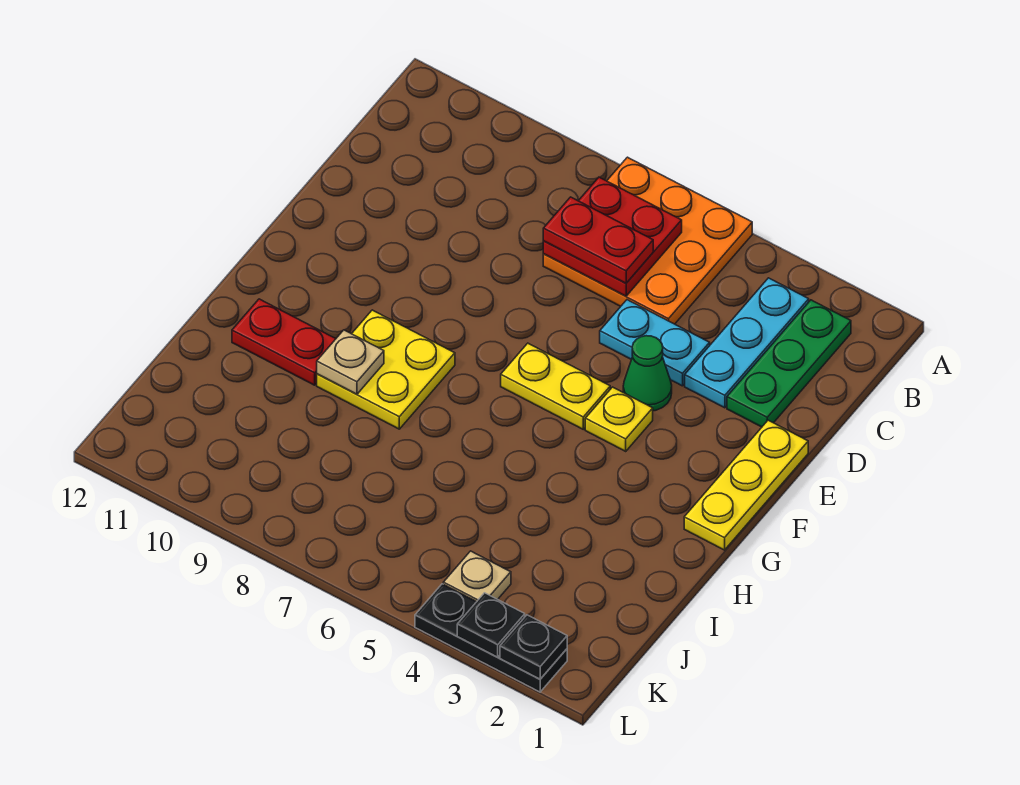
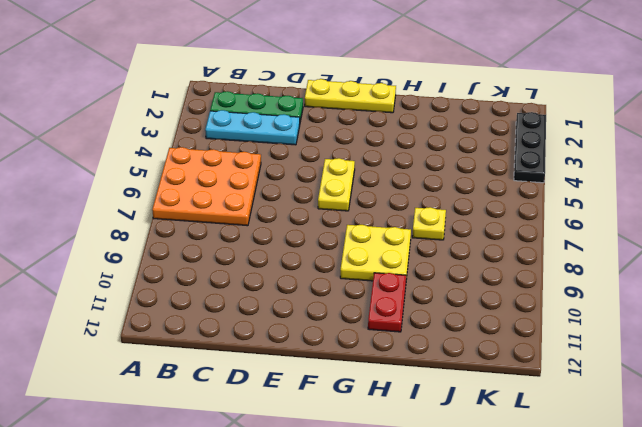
yellow 1x1 plate [412,207,446,240] -> yellow 1x1 plate moved to [585,387,653,451]
none -> cyan 1x2 plate [600,300,710,386]
none -> green 1x1 cone [623,336,672,411]
none -> tan 1x1 plate [443,551,511,602]

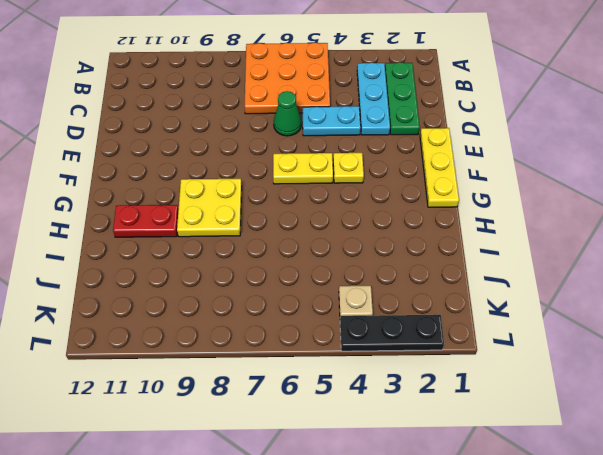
green 1x1 cone [274,91,301,136] -> green 1x1 cone moved to [623,336,672,411]
none -> red 2x2 plate [543,177,682,296]
none -> tan 1x1 plate [317,330,384,394]
none -> black 1x1 plate [500,615,567,679]

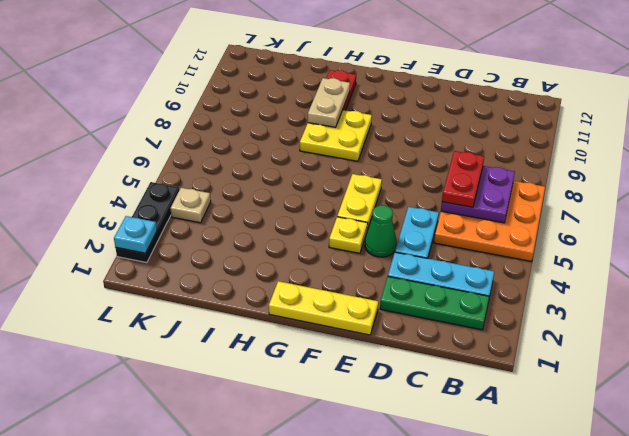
purple 2x2 plate [441,166,515,223] -> red 2x2 plate [543,177,682,296]
tan 1x2 plate [308,78,350,127] -> tan 1x1 plate [317,330,384,394]
cyan 1x1 plate [114,216,157,253] -> black 1x1 plate [500,615,567,679]
none -> black 1x1 plate [457,593,525,657]

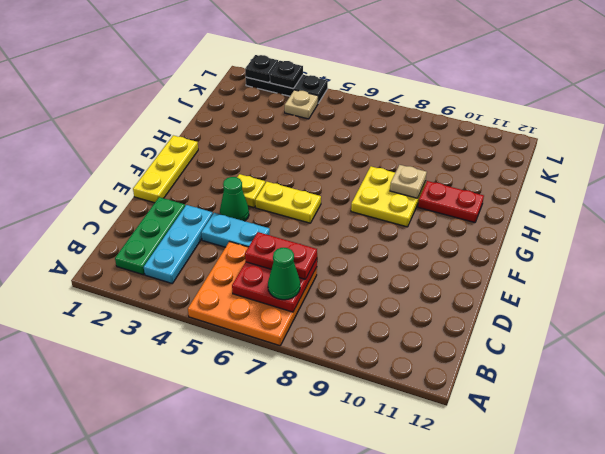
green 1x1 cone [268,248,300,300] -> none

